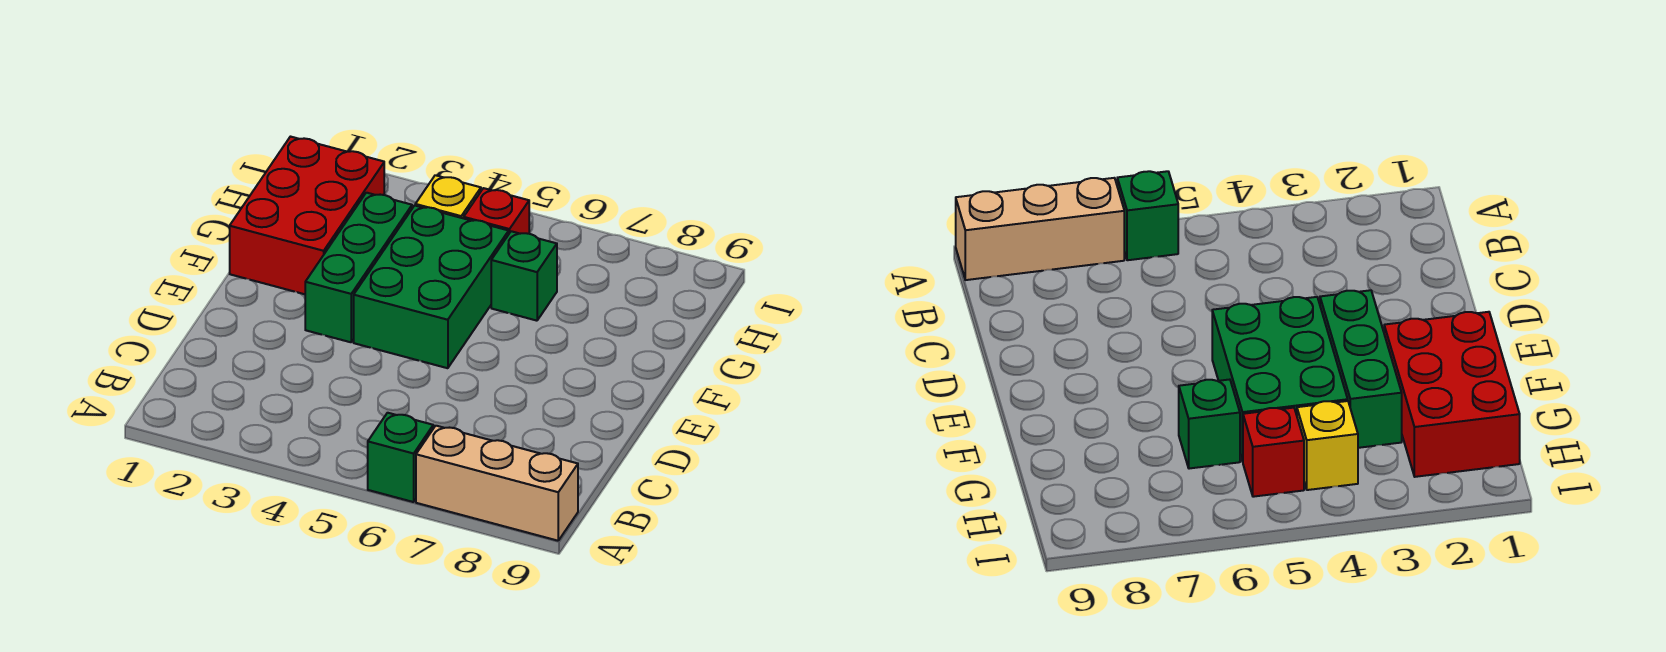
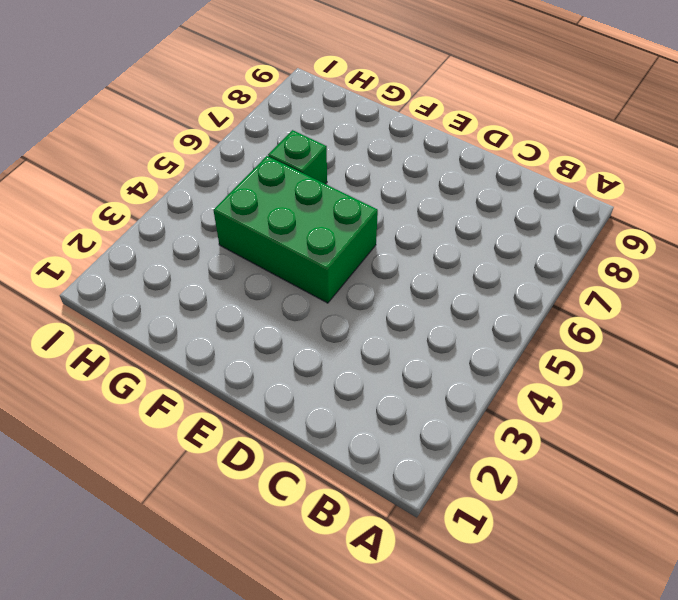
none -> green 1x1 brick [368,413,433,502]
none -> tan 1x3 brick [416,426,578,541]

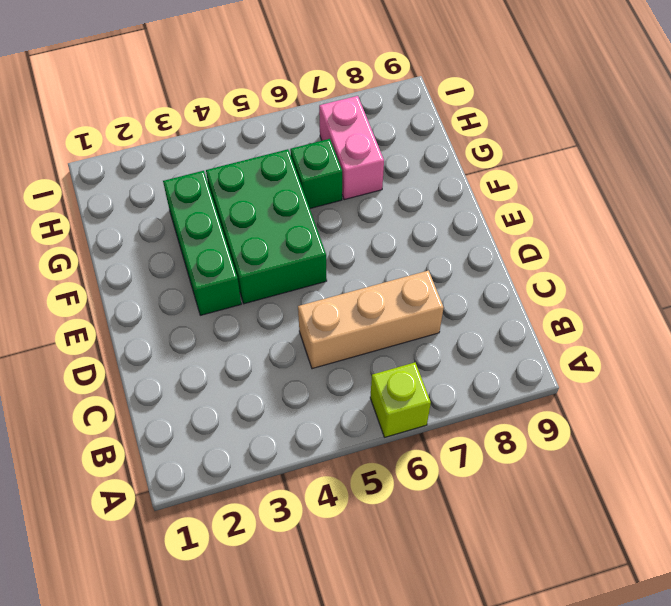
lime 1x1 brick [370,363,431,437] -> green 1x1 brick [368,413,433,502]
tan 1x3 brick [298,271,444,369] -> tan 1x3 brick moved to [416,426,578,541]
pink 1x2 brick [319,96,384,200] -> none
none -> red 2x3 brick [230,137,384,294]
none -> yellow 1x1 brick [415,175,481,218]

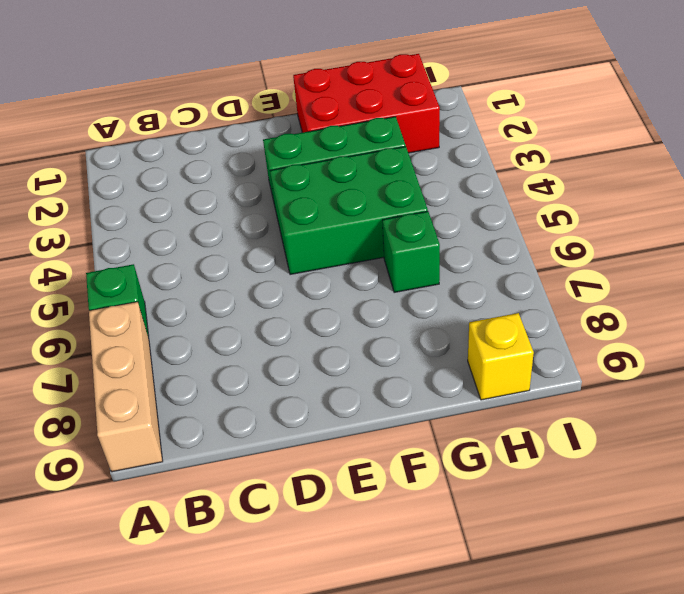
yellow 1x1 brick [468,313,534,400] -> yellow 1x1 brick moved to [415,175,481,218]
none -> red 1x1 brick [464,188,529,234]

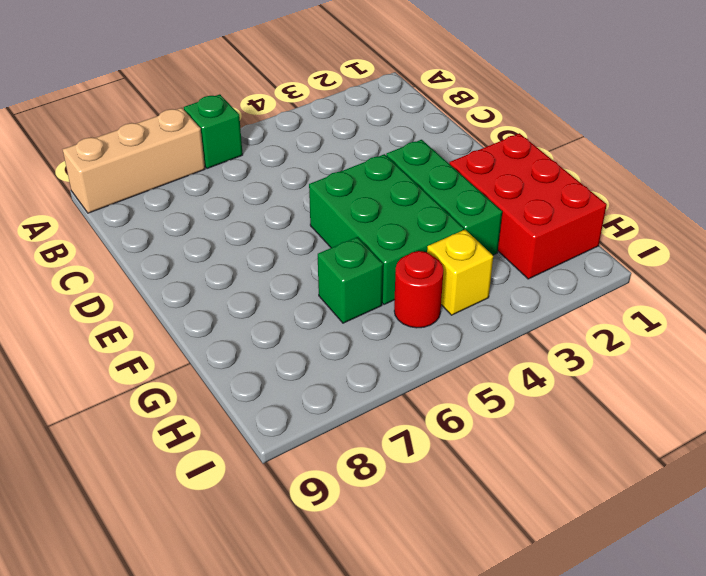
red 1x1 round brick [394,251,444,328] -> red 1x1 brick [464,188,529,234]

